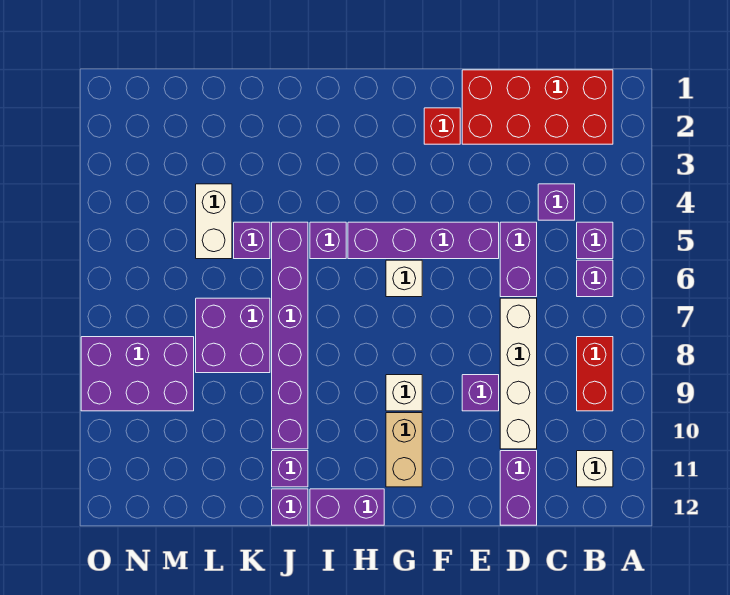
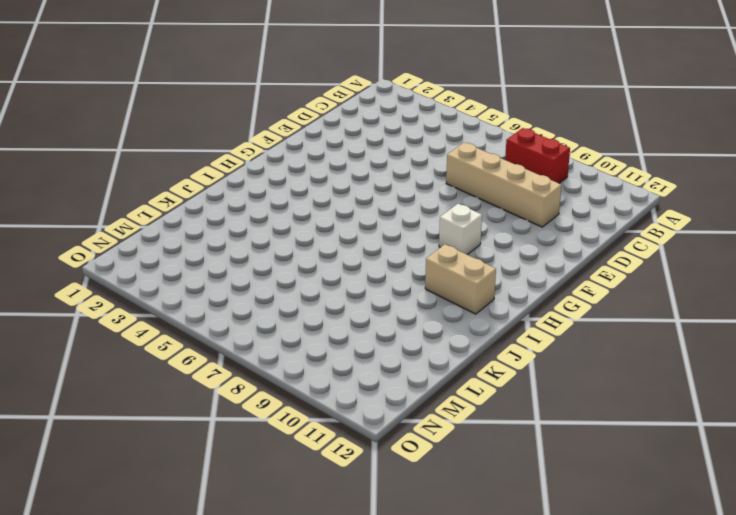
tan 1x4 brick [446,142,561,227] -> white 1x4 brick [500,298,537,449]
tan 1x2 brick [425,244,496,314] -> tan 1x2 brick moved to [386,413,422,487]
none -> red 2x4 brick [462,70,613,144]
none -> purple 1x1 brick [577,222,613,259]
none -> purple 1x1 brick [577,260,613,297]

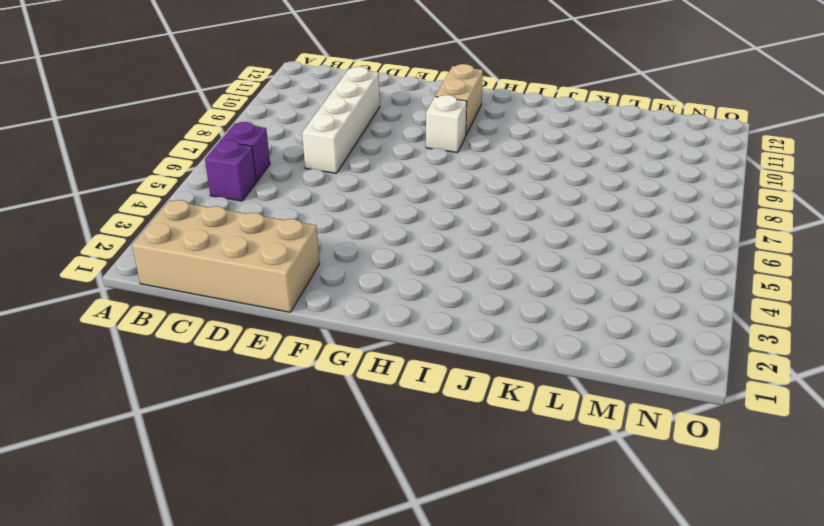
tan 2x4 brick [132,200,320,312] -> red 2x4 brick [462,70,613,144]
none -> red 1x2 brick [577,337,613,411]
none -> white 1x1 brick [577,451,613,487]
none -> purple 1x1 brick [538,184,575,220]

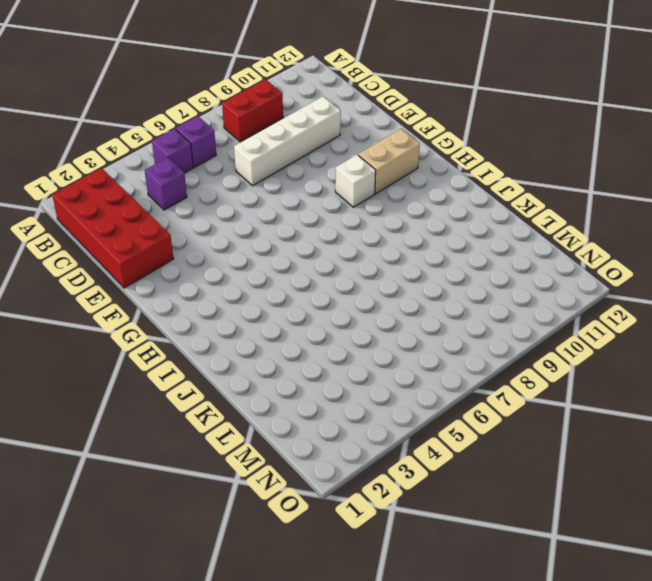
none -> white 1x1 brick [577,451,613,487]
none -> purple 1x2 brick [500,222,537,297]
none -> purple 1x2 brick [500,451,537,525]

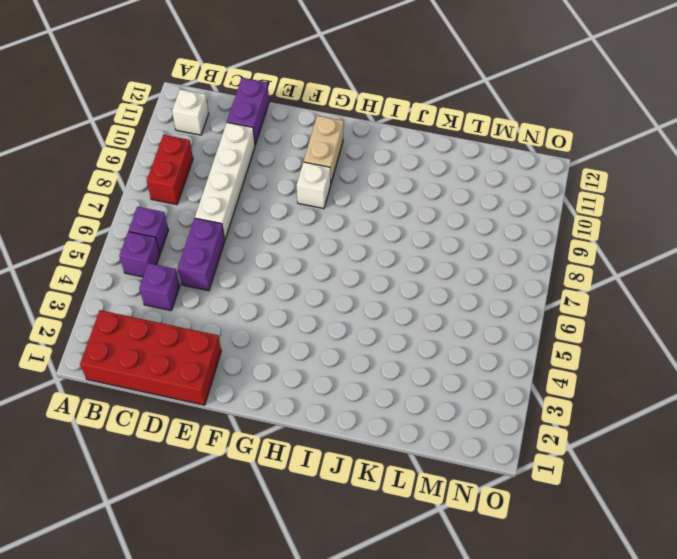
none -> purple 1x4 brick [348,222,499,259]
none -> purple 1x1 brick [462,375,499,411]
none -> red 1x1 brick [424,108,460,144]

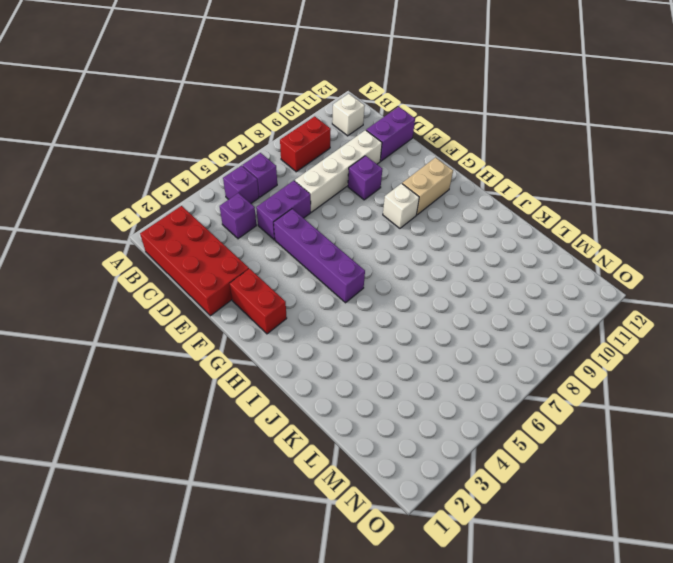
red 1x2 brick [230,269,287,334] -> red 1x1 brick [424,108,460,144]
none -> white 1x1 brick [386,260,422,297]
none -> purple 1x2 brick [310,489,384,525]
none -> purple 1x1 brick [310,222,346,259]

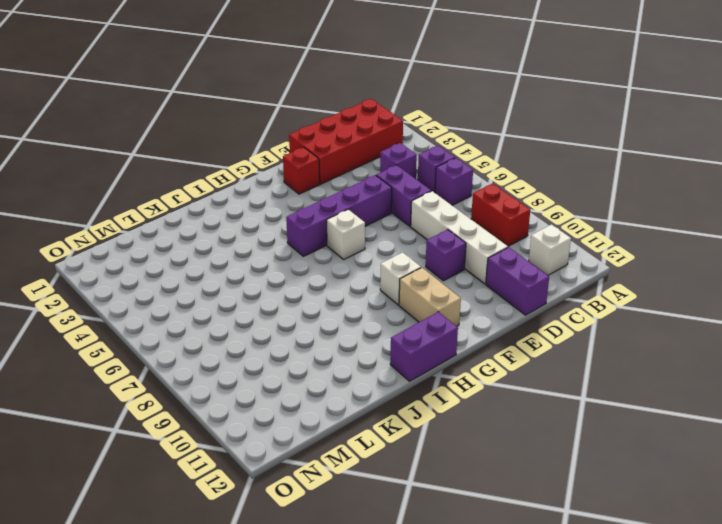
none -> purple 1x1 brick [310,222,346,259]
none -> purple 1x6 brick [272,222,308,449]
none -> purple 1x1 brick [272,451,308,487]

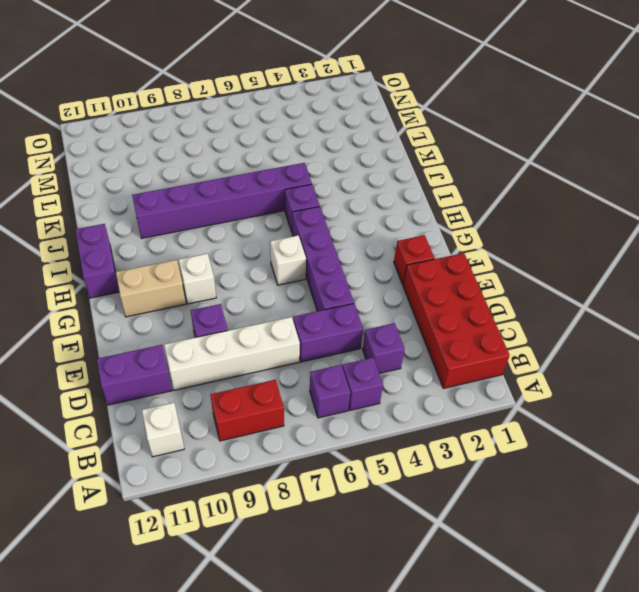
none -> purple 1x1 brick [272,451,308,487]
none -> purple 1x1 brick [272,489,308,525]
none -> purple 1x1 brick [234,222,270,259]

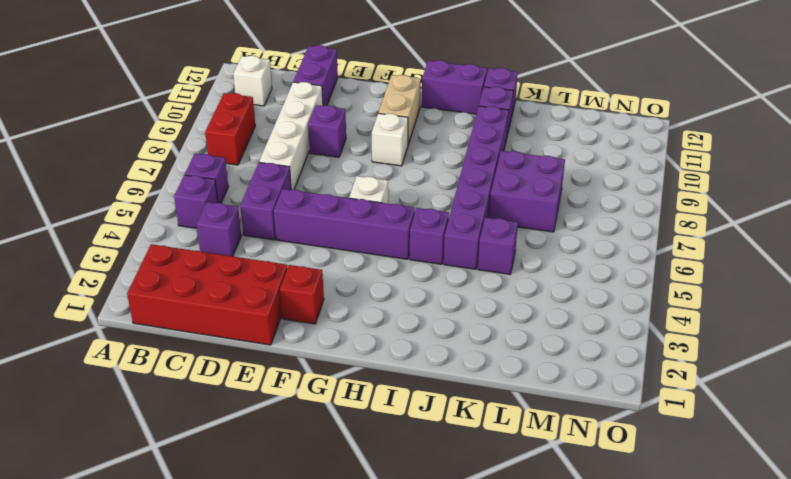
none -> white 1x2 brick [196,184,232,259]
none -> purple 2x3 brick [81,337,194,411]

